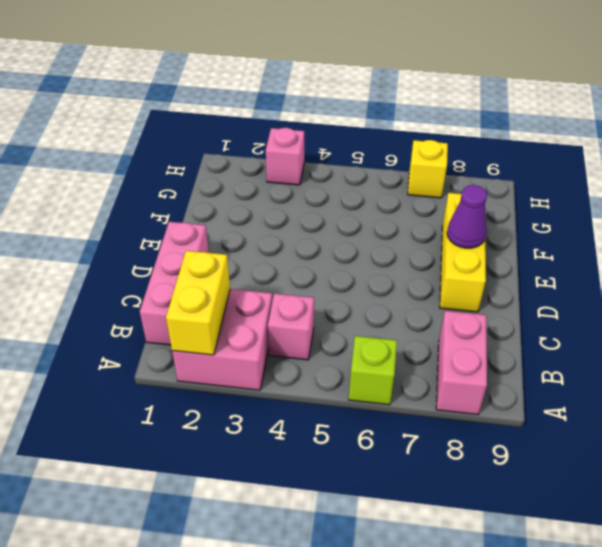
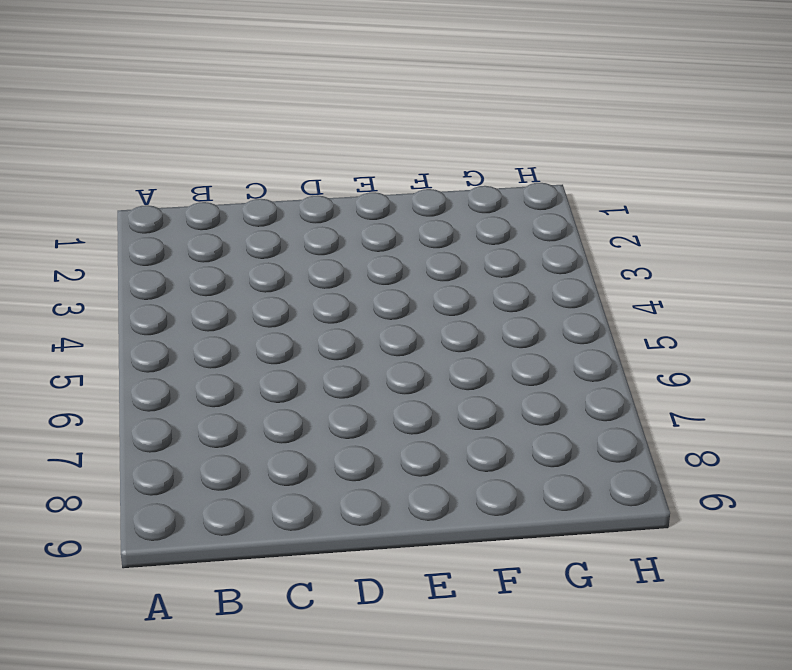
none -> pink 2x2 brick [172,289,272,390]
none -> lime 1x1 brick [349,336,397,405]

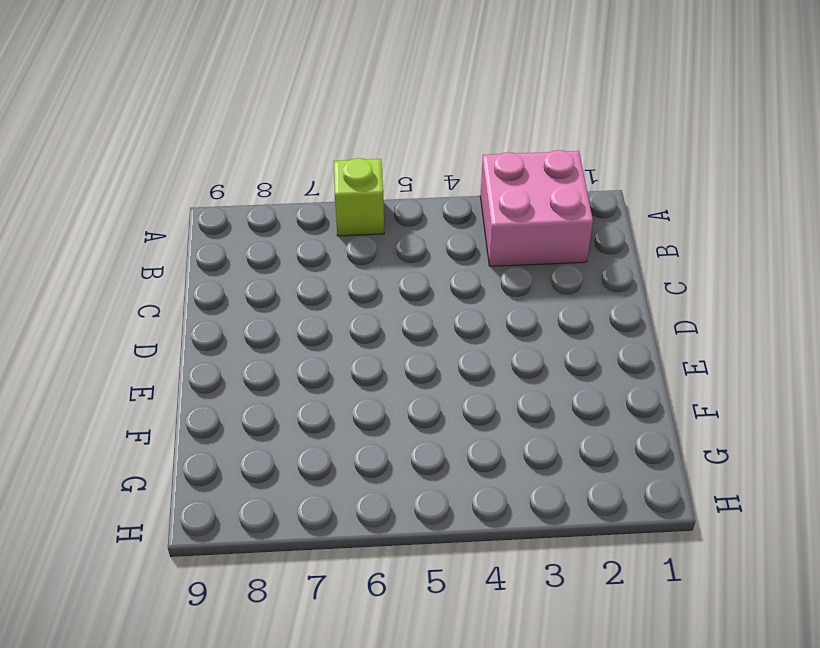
none -> pink 1x2 brick [436,311,487,415]
none -> pink 1x3 brick [140,222,209,345]

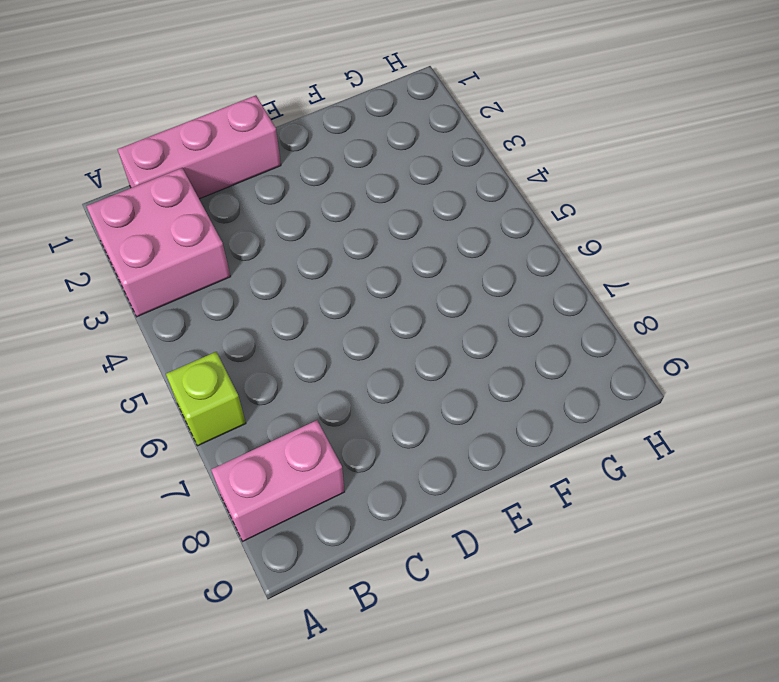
none -> pink 1x1 brick [268,293,314,360]
none -> yellow 1x3 brick [440,193,486,312]

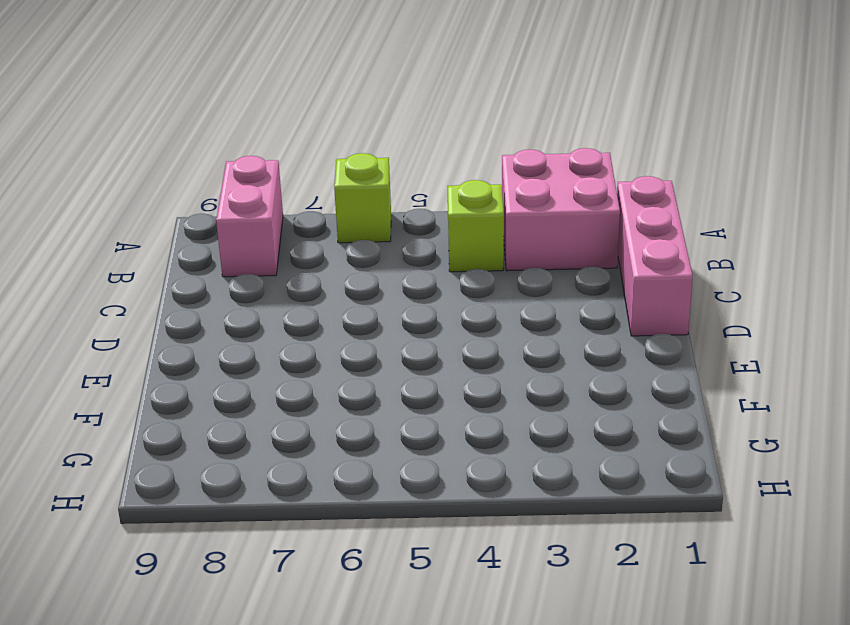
lime 1x1 brick [448,180,504,272] -> pink 1x1 brick [268,293,314,360]
none -> yellow 1x3 brick [440,193,486,312]
none -> pink 1x1 brick [266,128,304,185]

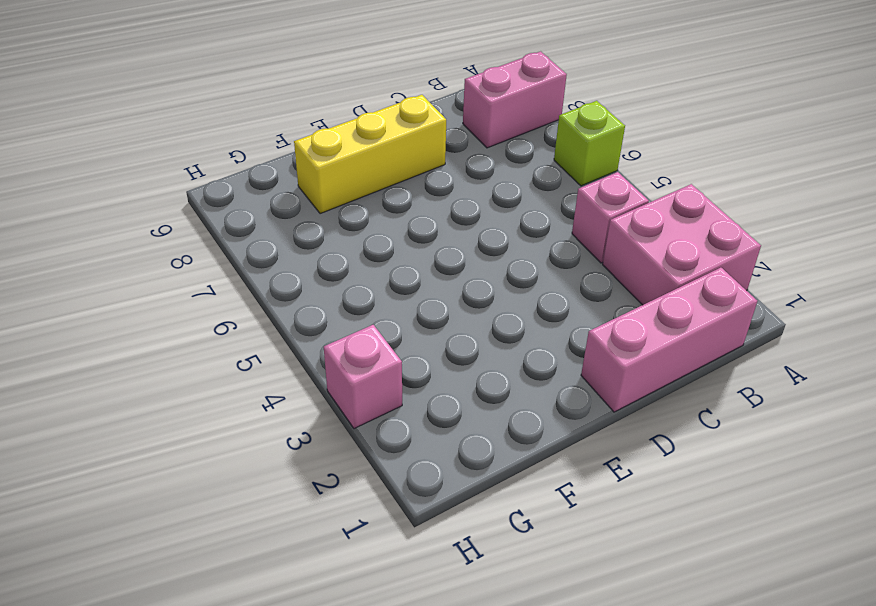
none -> yellow 1x1 brick [408,140,448,198]
none -> yellow 1x2 brick [166,251,230,355]

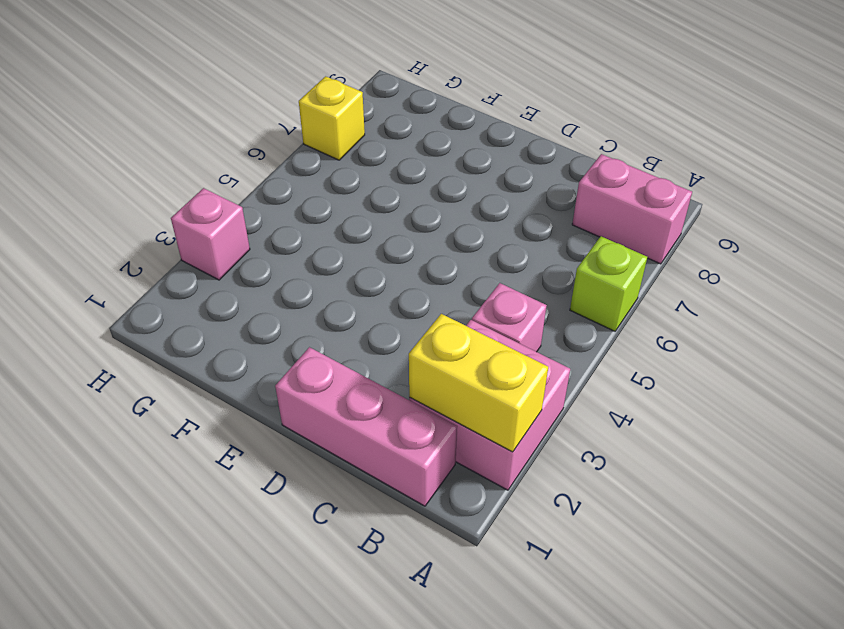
none -> yellow 1x3 brick [440,193,486,312]
none -> purple 1x1 cone [447,185,487,248]

